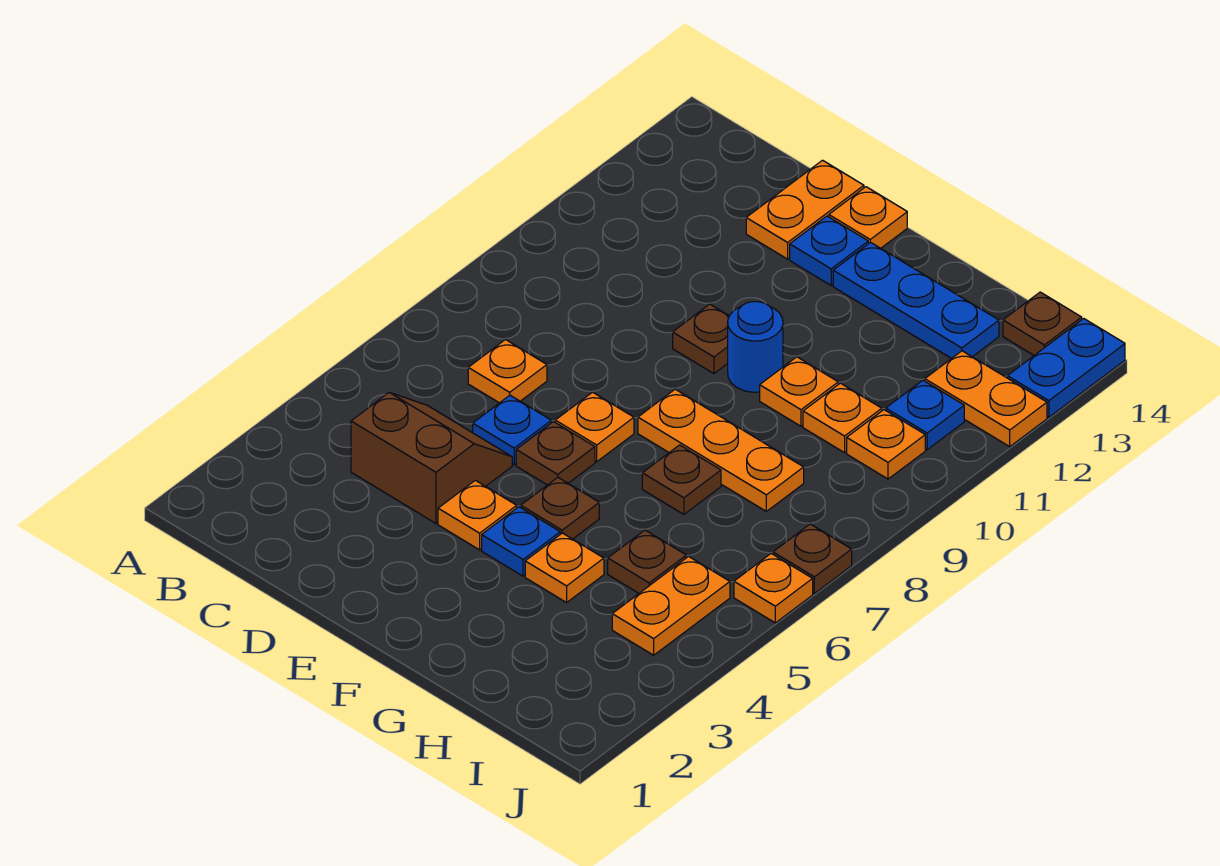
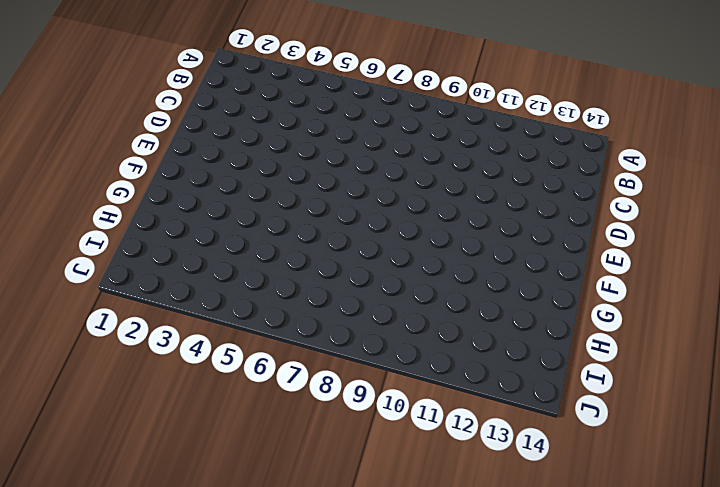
none -> brown 2x2 slope [351,392,512,523]
none -> orange 1x1 plate [468,340,547,403]
none -> blue 1x1 plate [473,395,551,465]

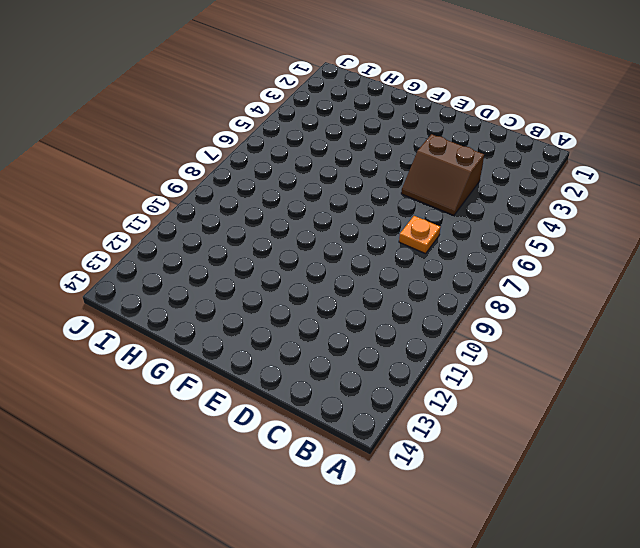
none -> blue 1x1 plate [473,395,551,465]
none -> orange 1x2 plate [746,160,864,259]
none -> orange 1x1 plate [438,480,517,550]

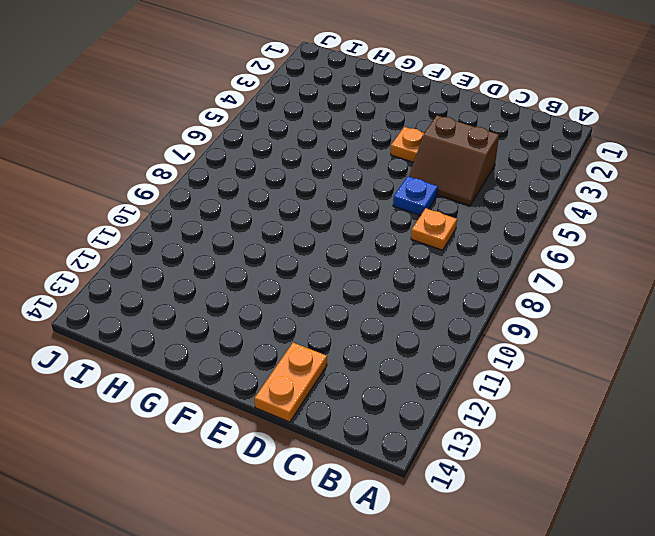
none -> brown 1x1 plate [516,422,595,485]
none -> orange 1x1 plate [555,392,634,462]
none -> brown 1x1 plate [673,304,729,374]

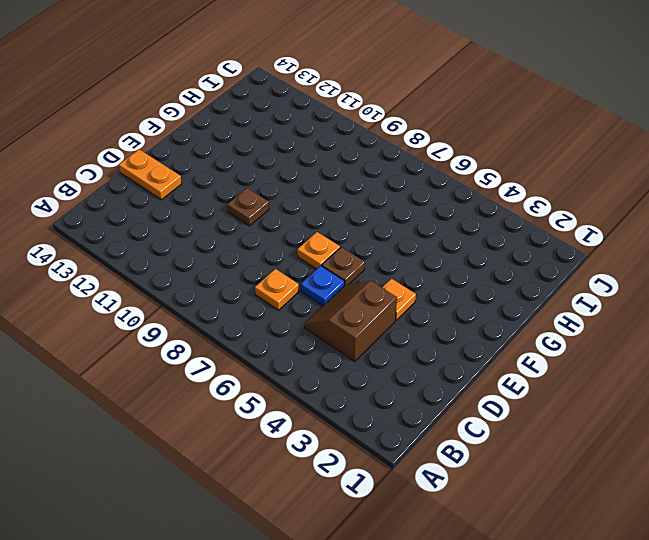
none -> blue 1x1 plate [790,216,868,285]
none -> orange 1x1 plate [829,187,907,248]
none -> blue 1x1 plate [482,507,560,576]

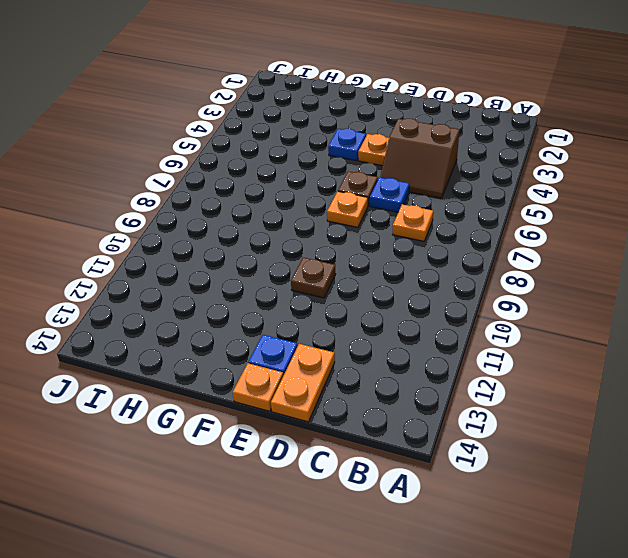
none -> brown 1x1 plate [521,478,599,539]
none -> orange 1x3 plate [638,389,804,511]
none -> blue 1x1 round brick [728,302,783,392]

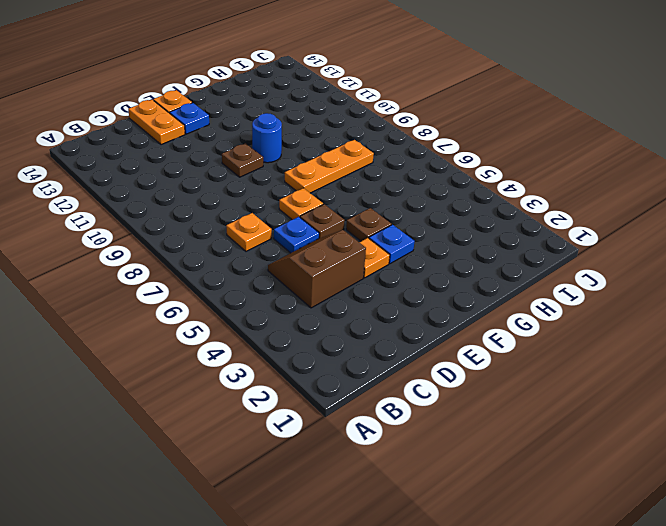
none -> blue 1x3 plate [833,242,999,359]
none -> orange 1x1 plate [525,533,604,602]
none -> brown 1x1 plate [642,445,721,514]

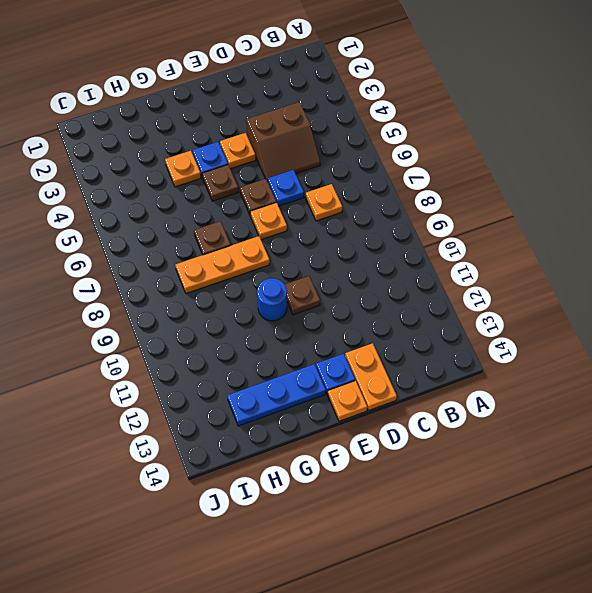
none -> orange 1x1 plate [760,357,838,426]
none -> brown 1x1 plate [608,530,686,593]
none -> orange 1x1 plate [803,383,882,453]

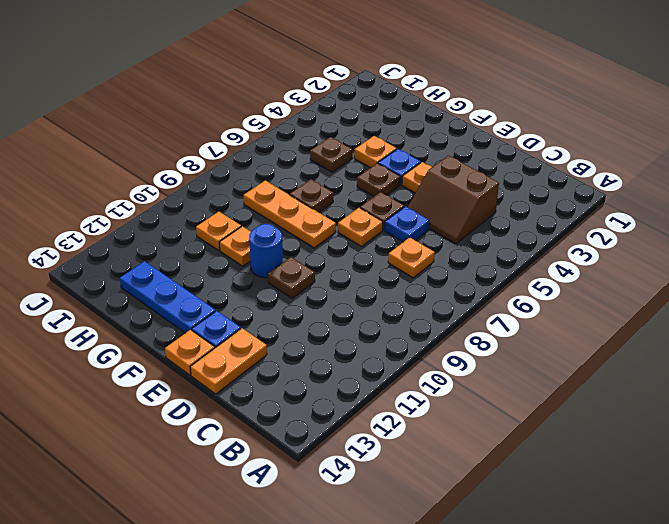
none -> orange 1x2 plate [612,557,730,655]
none -> orange 1x1 plate [847,410,925,479]
none -> blue 1x1 plate [886,380,964,450]

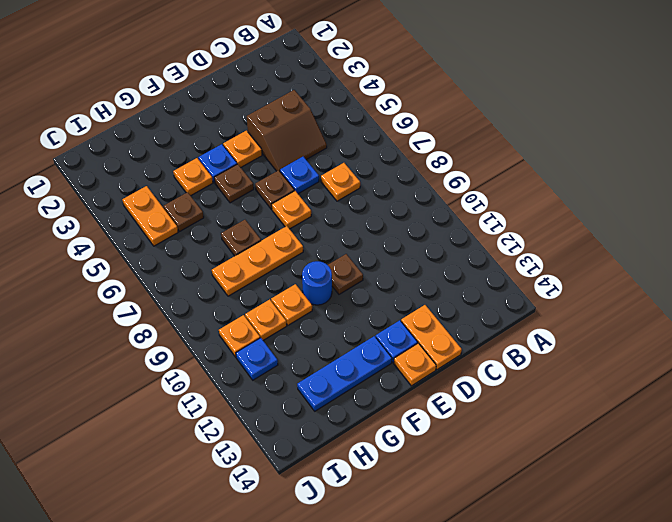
none -> orange 1x2 plate [925,351,1047,447]
none -> brown 1x1 plate [1003,292,1082,355]
none -> orange 1x1 plate [734,554,813,623]

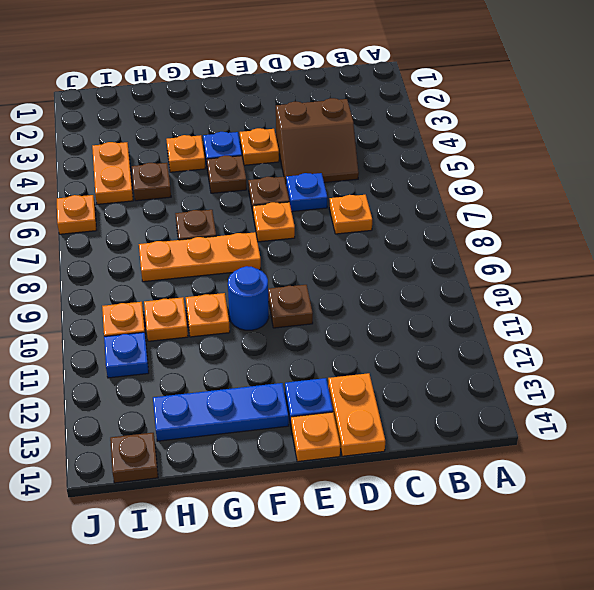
none -> orange 1x2 plate [925,351,1047,447]
none -> brown 1x1 plate [773,524,852,593]
none -> blue 1x2 plate [1007,318,1125,417]

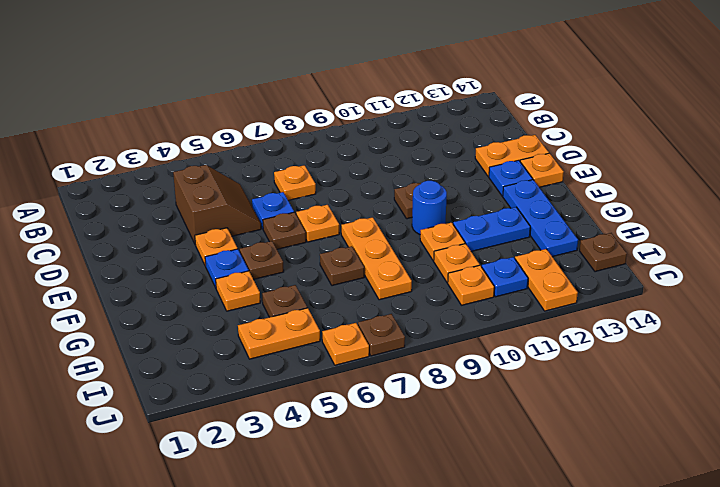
blue 1x2 plate [453,207,530,251] -> blue 1x2 plate moved to [1007,318,1125,417]

